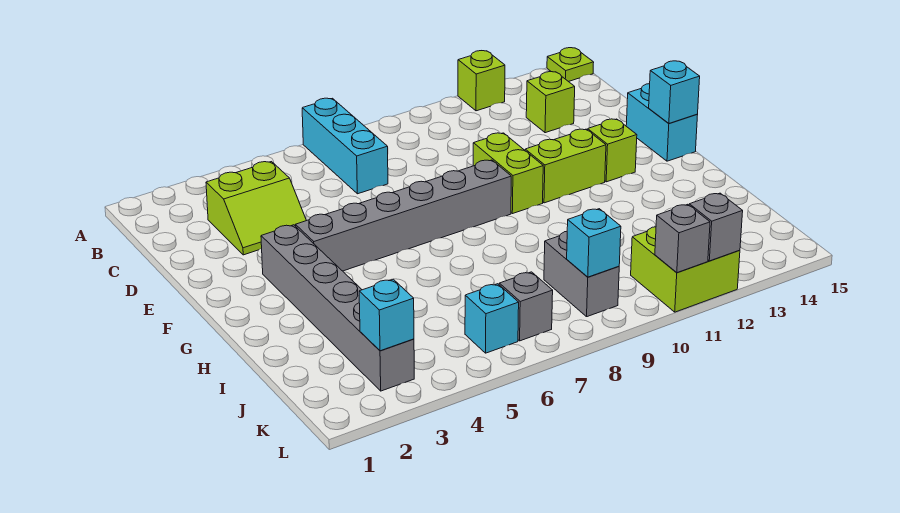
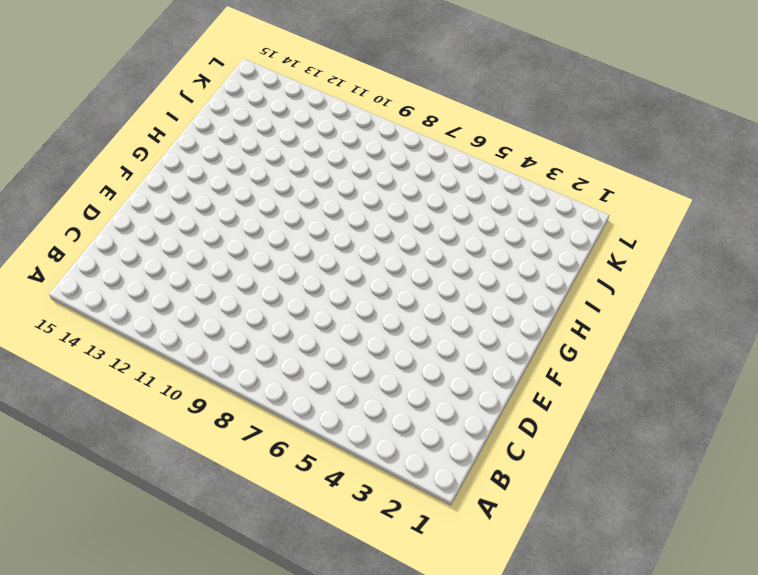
none -> cyan 1x3 brick [302,98,388,194]
none -> lime 1x1 brick [458,51,505,111]
none -> lime 1x1 plate [547,48,594,82]

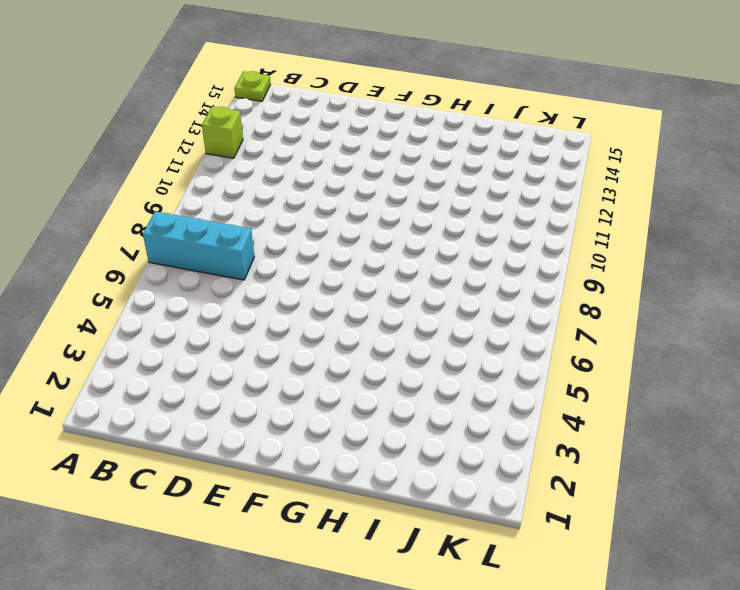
none -> lime 2x2 slope [206,162,306,255]
none -> lime 1x1 brick [526,72,575,133]
none -> lime 1x2 brick [473,133,543,214]

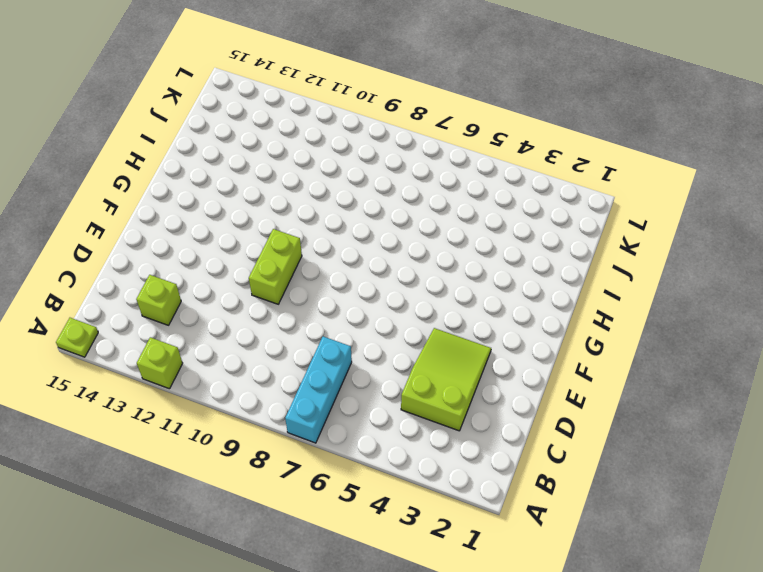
lime 2x3 slope [401,328,491,431] -> lime 2x2 slope [206,162,306,255]
none -> cyan 1x2 brick [626,84,697,161]
none -> grey 1x6 brick [261,225,414,391]
none -> grey 1x6 brick [296,160,511,271]

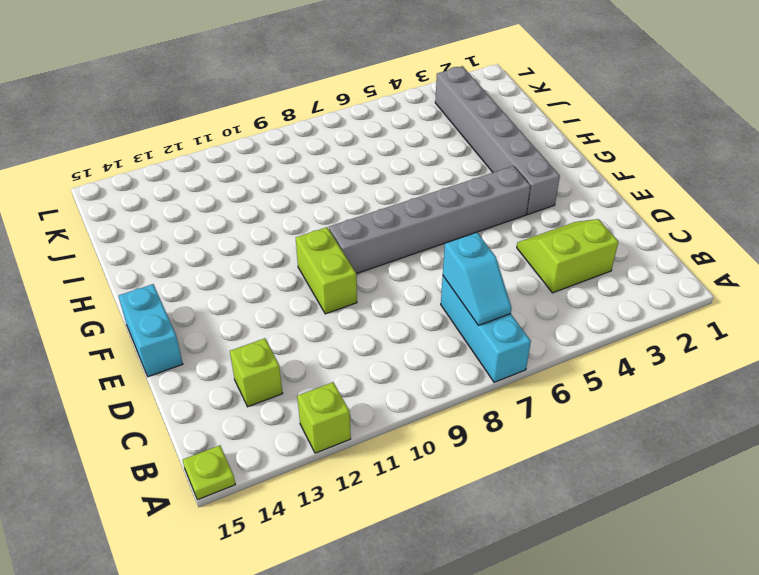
cyan 1x2 slope [443,232,512,325] -> none
none -> lime 1x2 brick [525,129,606,203]
none -> lime 1x1 brick [588,119,637,182]
none -> grey 1x2 brick [544,231,619,317]

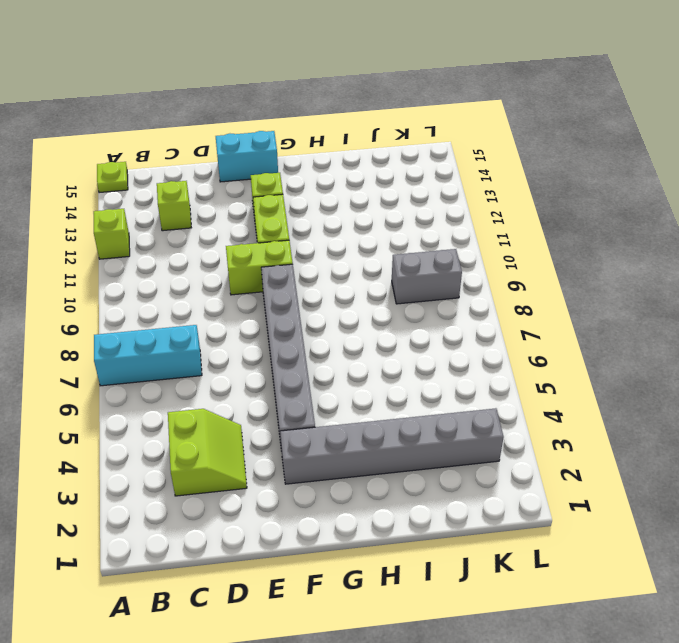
none -> cyan 1x1 brick [465,284,519,353]
none -> grey 1x1 brick [499,272,553,341]
none -> lime 2x2 brick [631,227,740,312]

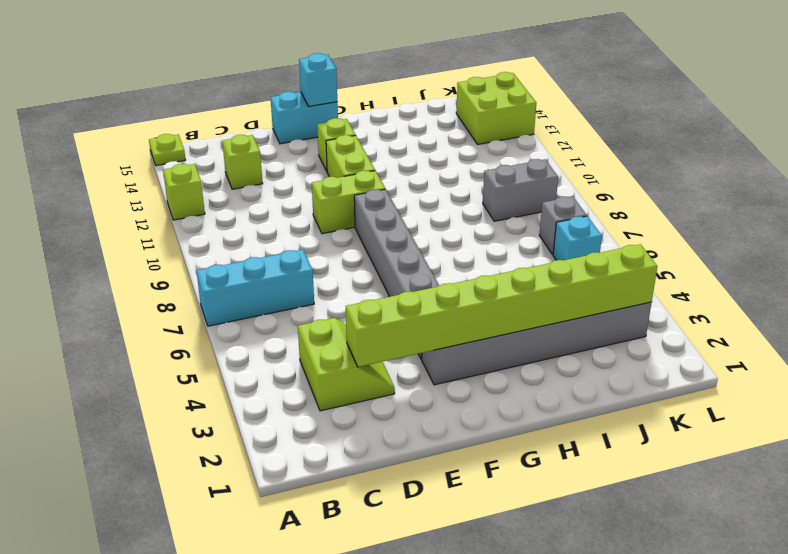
lime 1x8 brick [346,244,657,367] -> cyan 1x1 brick [359,279,414,351]
lime 2x2 brick [456,72,536,144] -> lime 2x2 brick moved to [631,227,740,312]
none -> cyan 1x1 brick [567,209,621,277]
none -> grey 1x1 brick [655,204,710,273]
none -> grey 1x1 brick [689,193,743,261]

